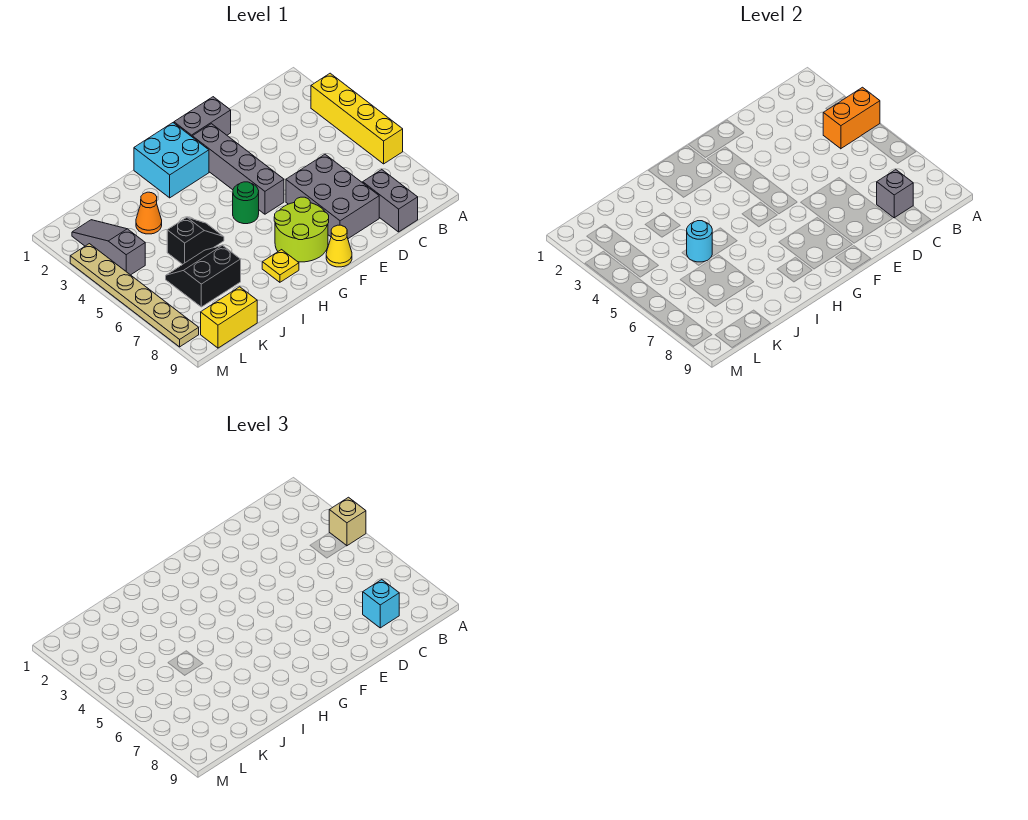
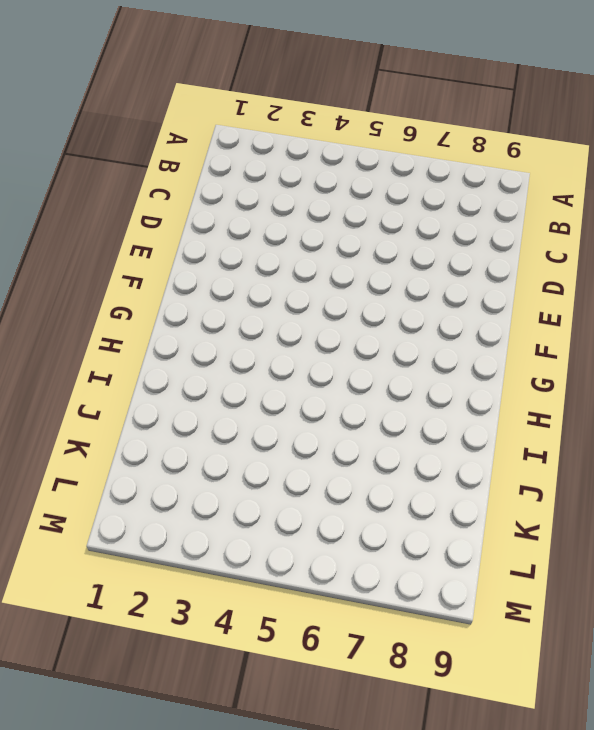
none -> yellow 1x4 brick [311,73,403,164]
none -> grey 1x2 brick [363,170,418,232]
none -> grey 2x3 brick [286,154,379,239]

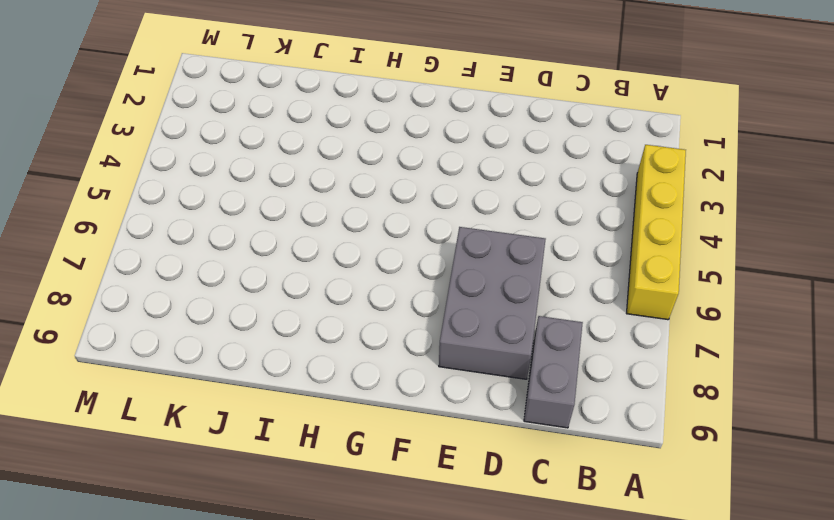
none -> grey 1x2 brick [174,97,231,137]
none -> grey 1x4 brick [192,124,284,214]
none -> lime 2x2 round brick [274,197,329,262]

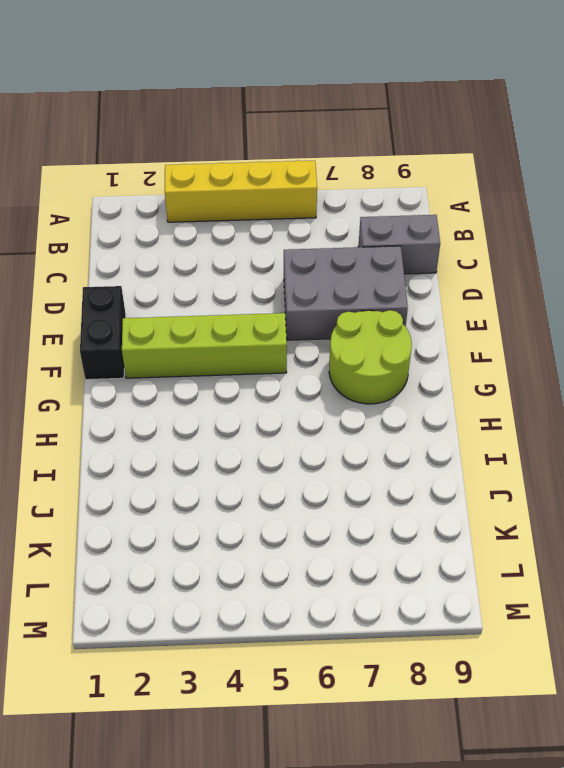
black 1x2 brick [80,286,126,380] -> grey 1x2 brick [174,97,231,137]
lime 1x4 brick [122,313,287,378] -> grey 1x4 brick [192,124,284,214]
none -> yellow 1x1 cone [326,225,352,267]
none -> cyan 2x2 brick [134,123,209,198]
none -> green 1x1 round brick [233,182,259,224]

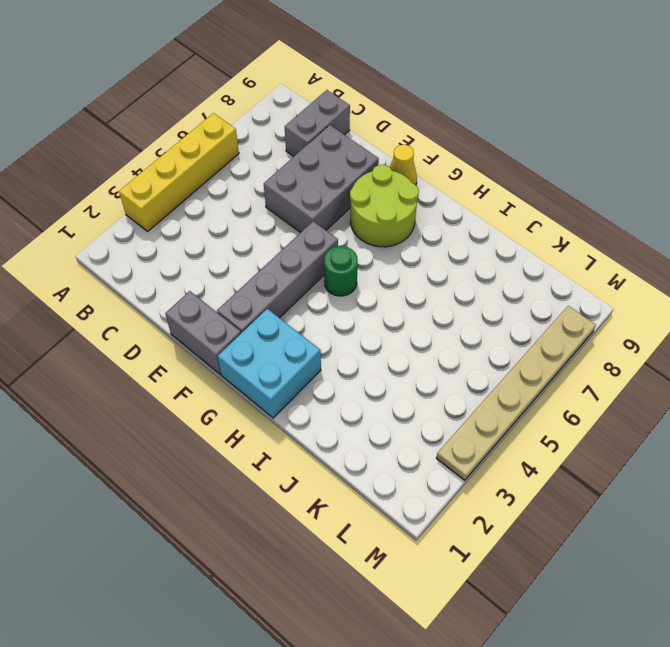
none -> yellow 1x1 plate [262,250,299,282]
none -> black 1x2 slope [167,217,224,264]
none -> orange 1x1 cone [136,192,162,234]

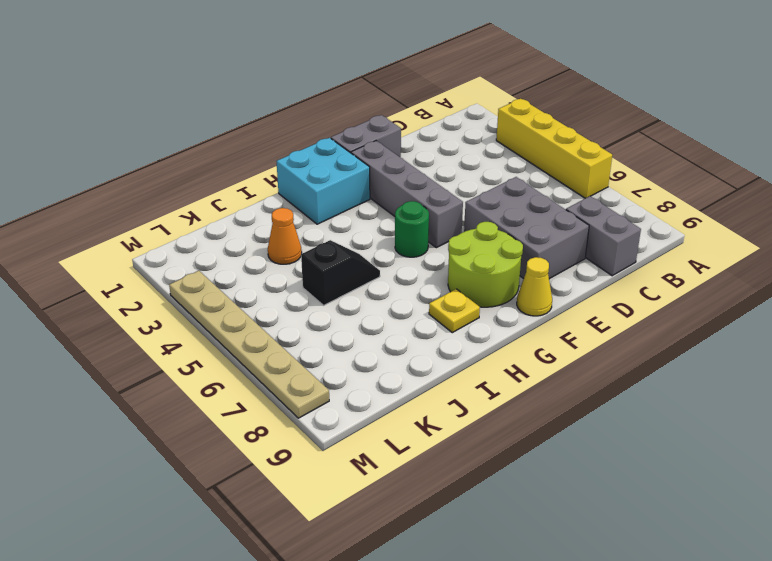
none -> black 2x2 slope [166,245,241,307]
none -> yellow 1x2 brick [201,287,257,348]
none -> grey 1x3 slope [72,220,145,275]

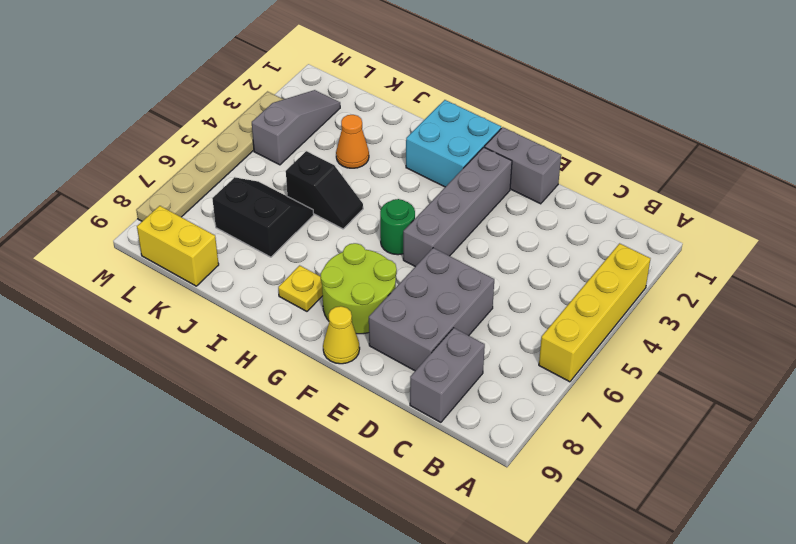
none -> orange 1x2 brick [823,87,880,149]
none -> grey 1x1 brick [877,170,913,218]
none -> cyan 1x1 round brick [687,221,712,262]

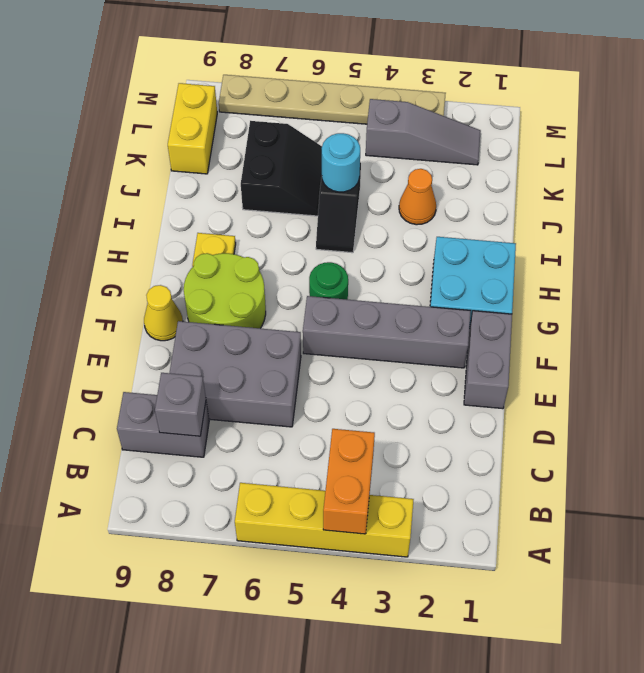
none -> tan 1x1 brick [329,497,366,546]
none -> cyan 1x1 brick [363,580,399,628]

